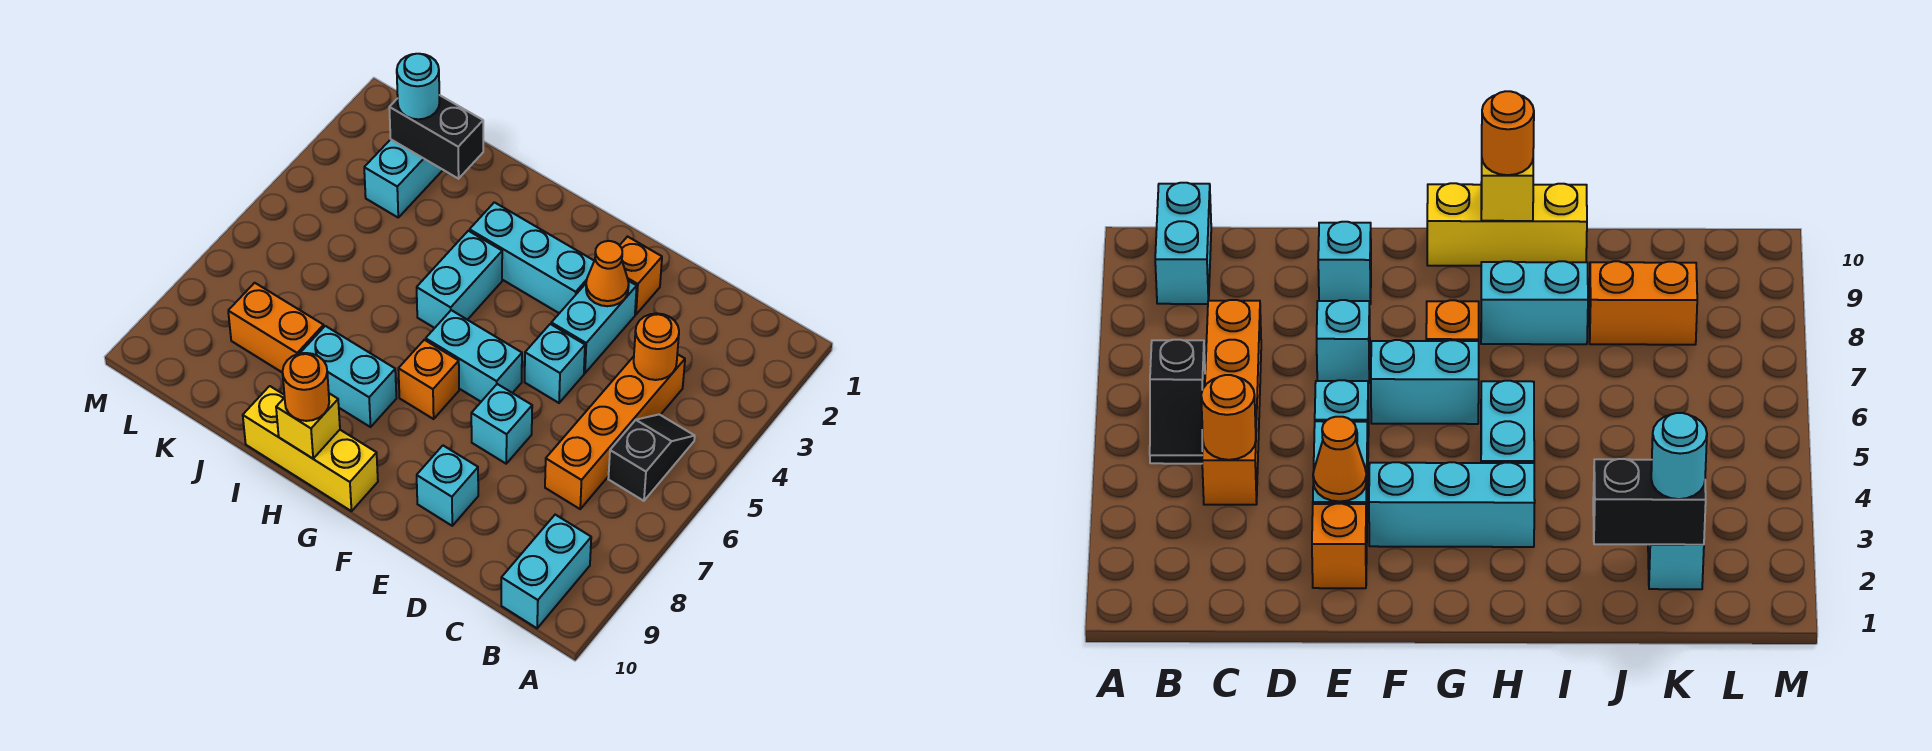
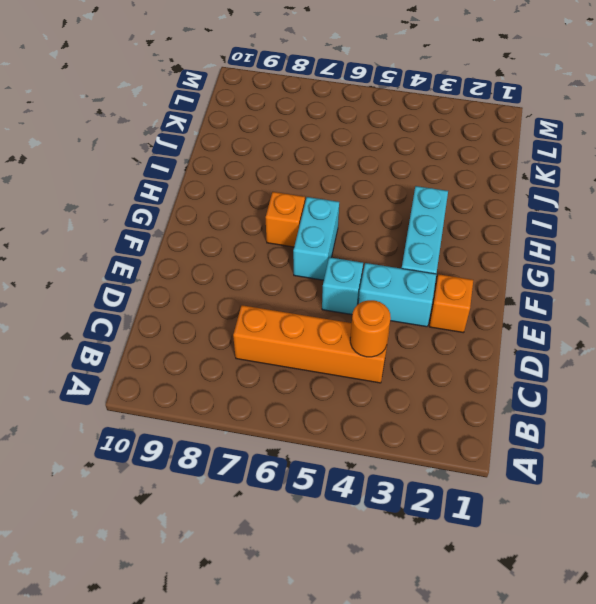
none -> black 1x2 slope [608,414,695,501]
none -> cyan 1x2 brick [501,515,591,628]
none -> cyan 1x1 brick [471,384,532,464]

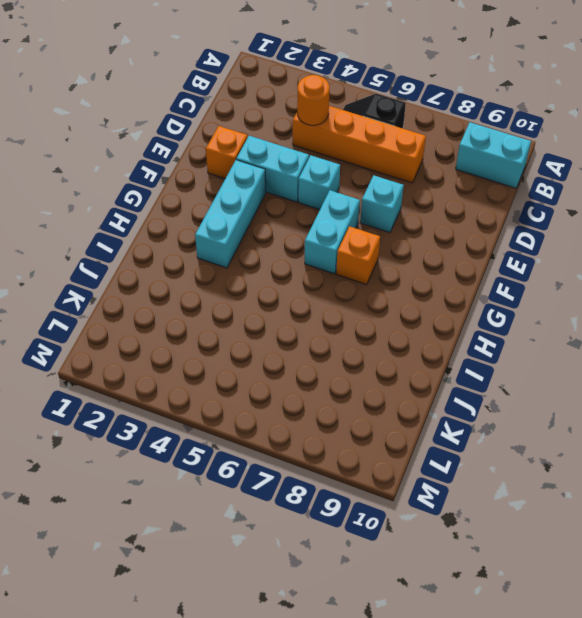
none -> cyan 1x1 brick [417,446,478,526]
none -> yellow 1x3 brick [243,386,378,511]
none -> cyan 1x2 brick [417,231,502,328]

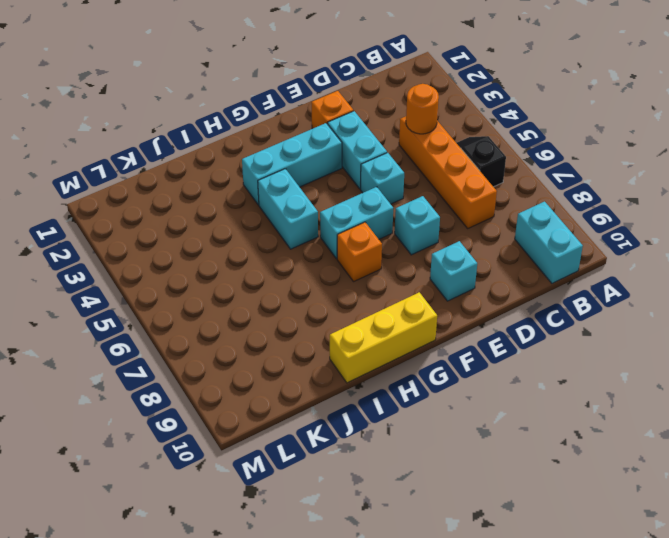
none -> cyan 1x2 brick [300,326,396,427]
none -> orange 1x2 brick [228,283,324,373]
none -> cyan 1x2 brick [364,139,443,217]

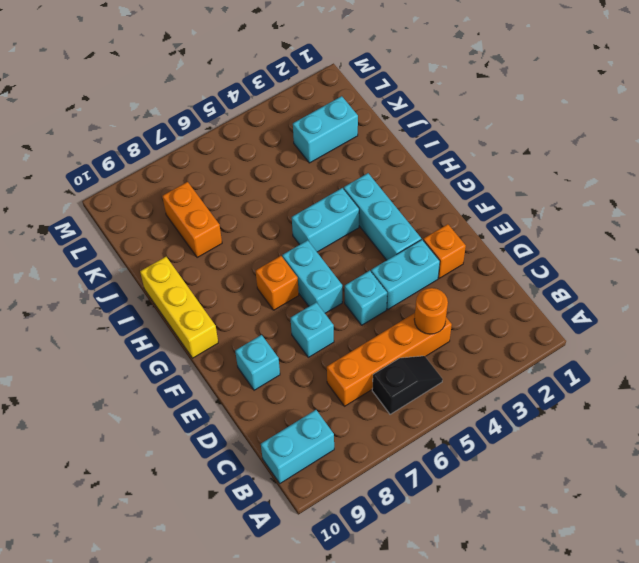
none -> cyan 1x2 brick [300,326,396,427]
none -> orange 1x1 cone [586,241,629,306]
none -> yellow 1x1 brick [276,393,340,459]

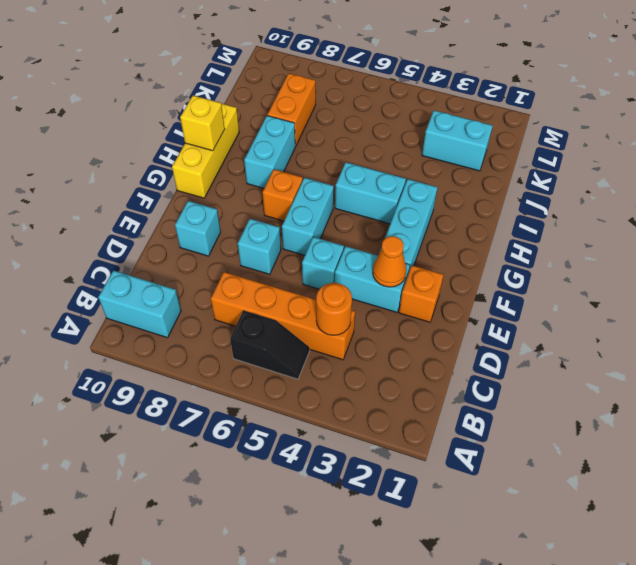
none -> black 1x2 brick [389,95,483,179]
none -> orange 1x1 round brick [282,353,329,421]
none -> cyan 1x1 round brick [397,54,440,119]

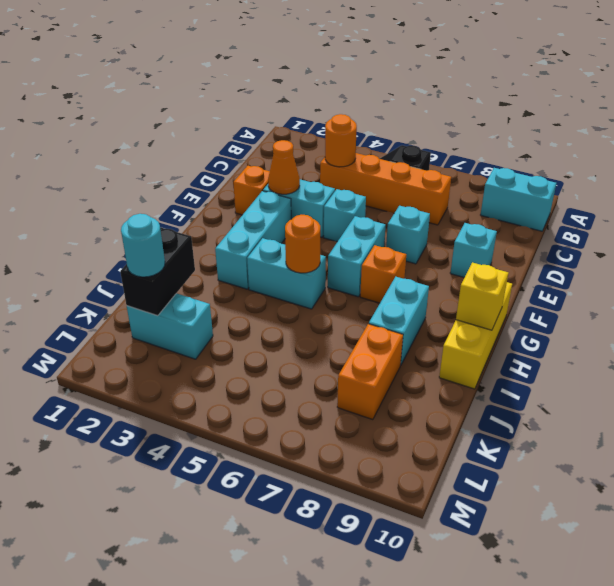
orange 1x1 round brick [285,215,320,273] -> orange 1x1 round brick moved to [282,353,329,421]

